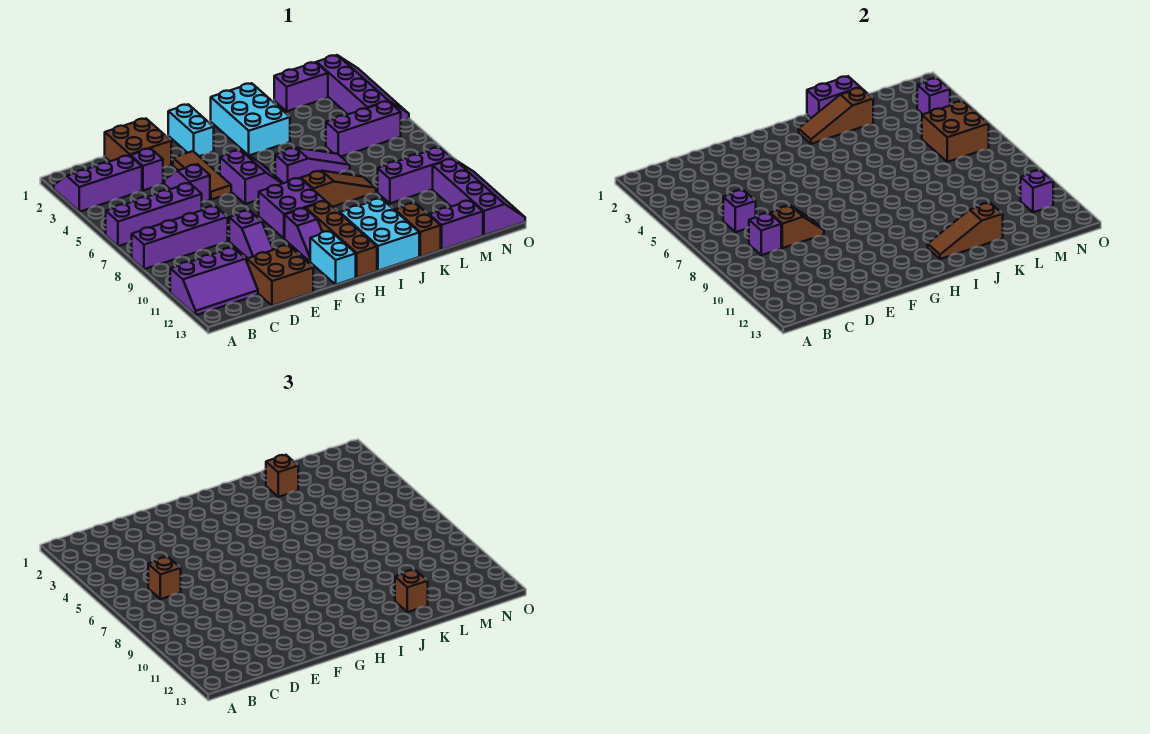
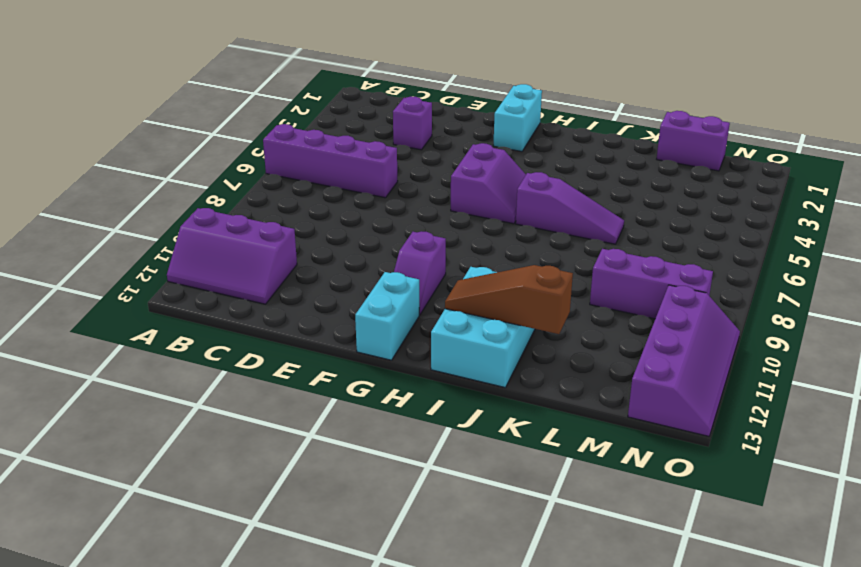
none -> purple 2x3 slope [54,155,142,212]
none -> purple 1x4 brick [132,206,228,269]
none -> brown 2x2 brick [105,119,171,168]
none -> brown 2x2 brick [247,245,313,306]

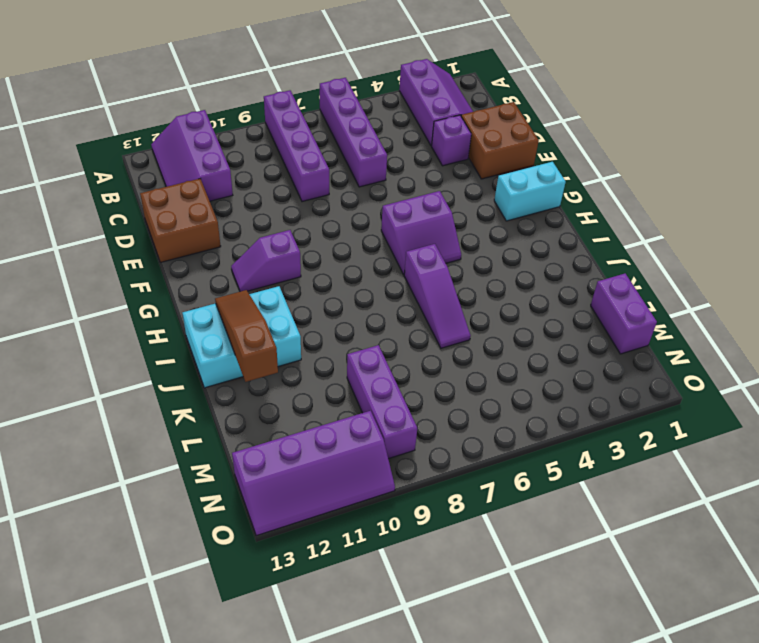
none -> purple 1x2 slope [165,164,210,202]
none -> purple 1x2 slope [229,211,273,258]
none -> brown 1x3 tile [173,151,231,200]
none -> purple 2x2 brick [259,178,325,239]

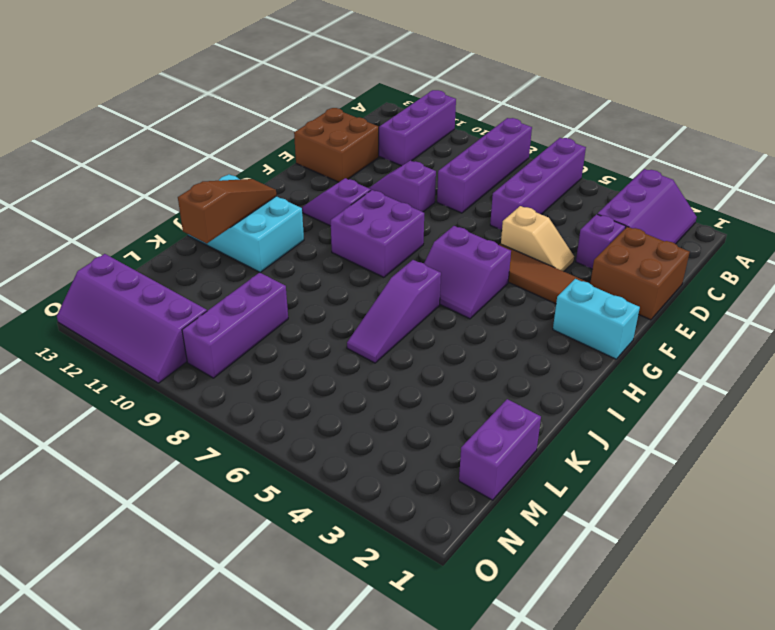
tan 1x2 slope [501,206,574,271] -> purple 1x2 slope [165,164,210,202]
none -> cyan 1x2 brick [310,231,356,285]
none -> brown 1x4 brick [306,201,377,278]
none -> cyan 2x3 brick [211,83,290,155]
none -> brown 1x3 slope [301,171,376,207]

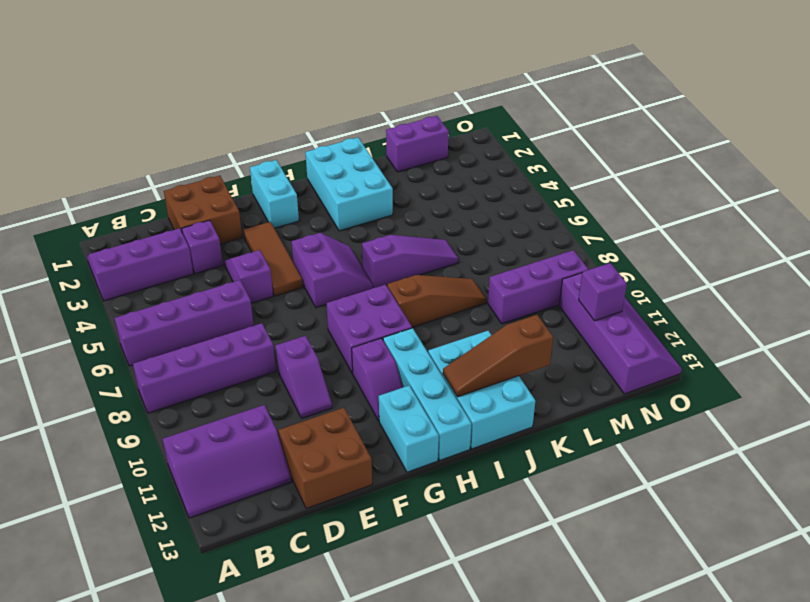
cyan 1x4 brick [383,328,471,460] -> brown 1x4 brick [306,201,377,278]
none -> brown 1x2 brick [395,203,441,257]
none -> purple 1x3 brick [326,101,401,156]
none -> purple 1x2 brick [429,200,483,250]
none -> purple 2x4 slope [317,55,409,120]

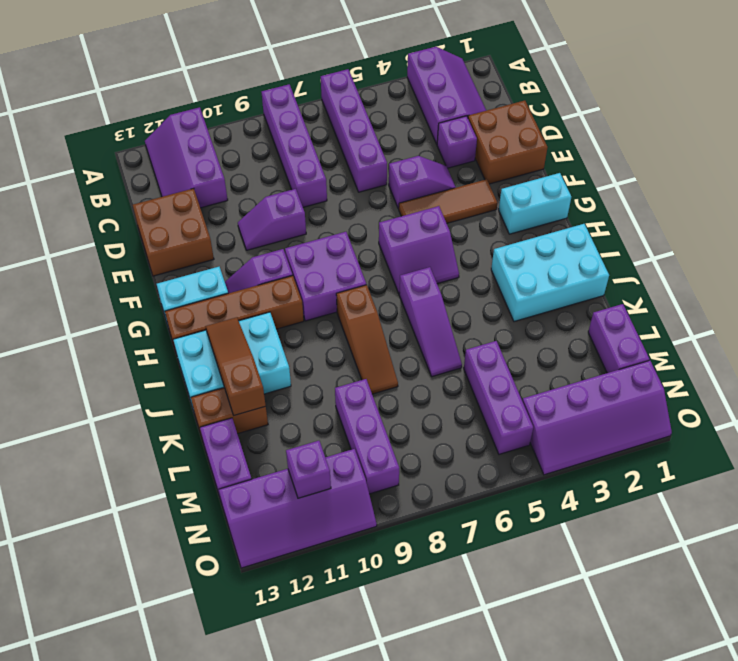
none -> purple 1x1 brick [723,190,756,232]
none -> purple 1x1 brick [749,213,781,255]
none -> brown 1x2 slope [770,206,824,248]
none -> brown 1x3 slope [799,88,873,144]

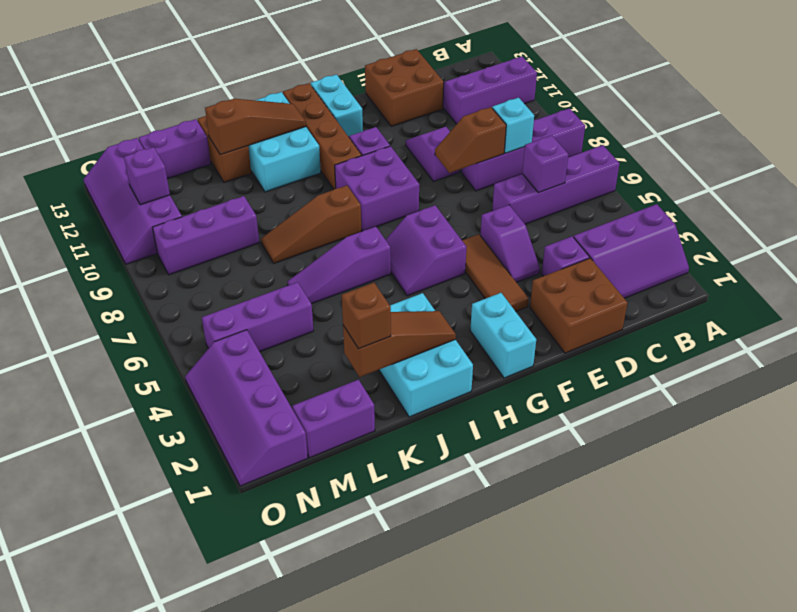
cyan 1x1 brick [492,98,534,153] -> purple 1x1 brick [749,213,781,255]
none -> purple 1x2 brick [807,76,860,118]
none -> brown 2x2 brick [922,101,989,162]
none -> purple 1x1 brick [917,78,950,114]
none -> brown 1x1 brick [148,557,181,599]

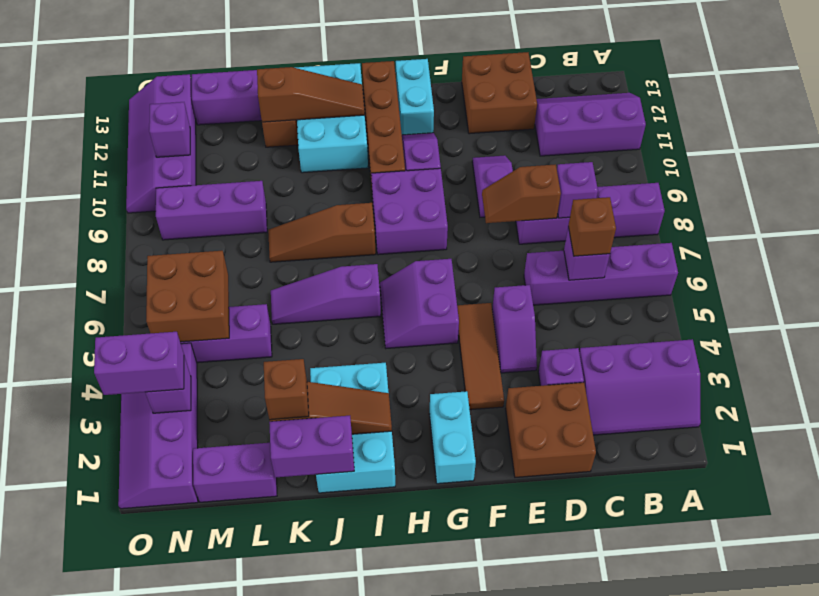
purple 1x2 brick [94,332,184,395] -> none
none -> brown 1x1 brick [395,570,428,612]

